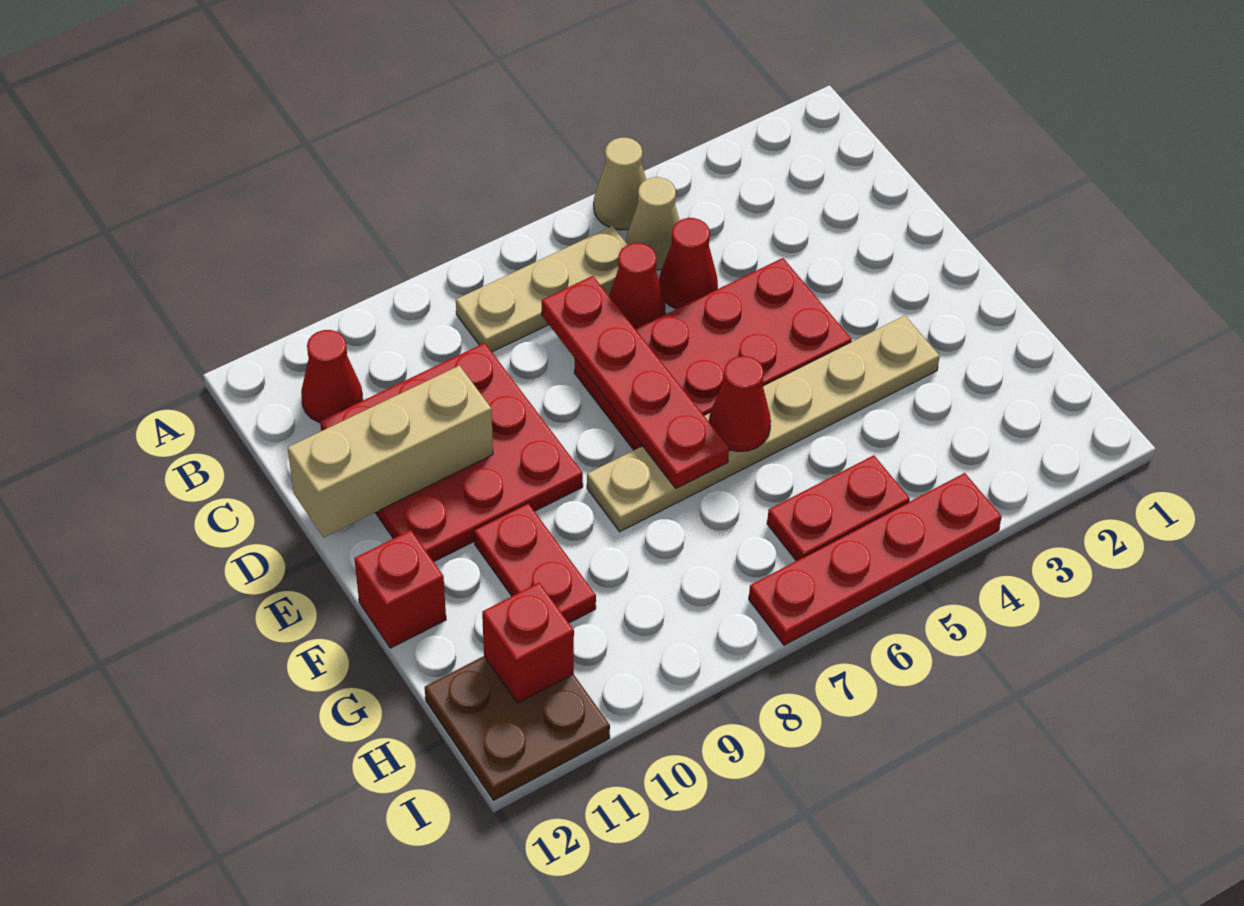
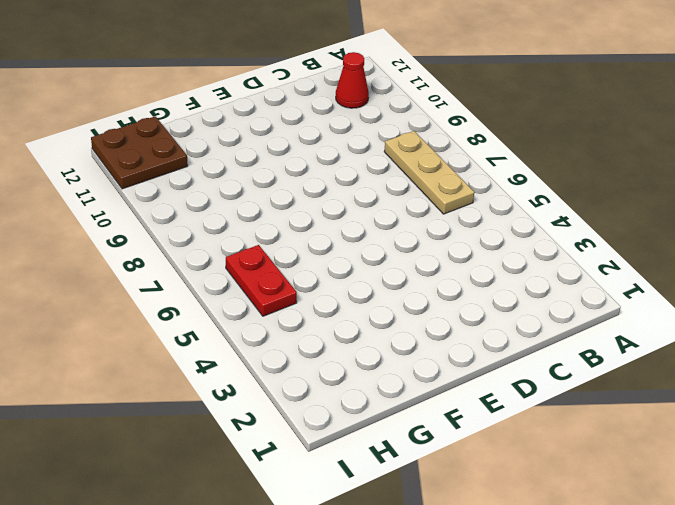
none -> tan 1x1 cone [594,138,646,230]
none -> tan 1x1 cone [626,177,679,270]
none -> red 1x1 cone [659,218,718,309]

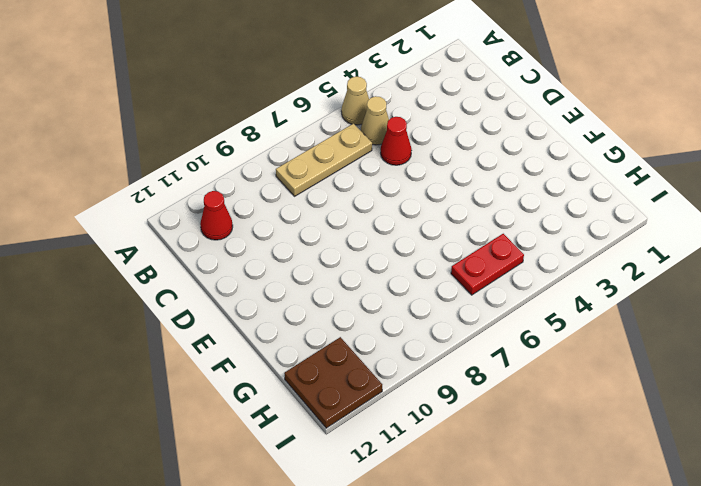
none -> red 1x1 cone [609,243,666,329]
none -> red 3x3 plate [320,343,583,562]
none -> red 2x4 plate [574,258,852,450]

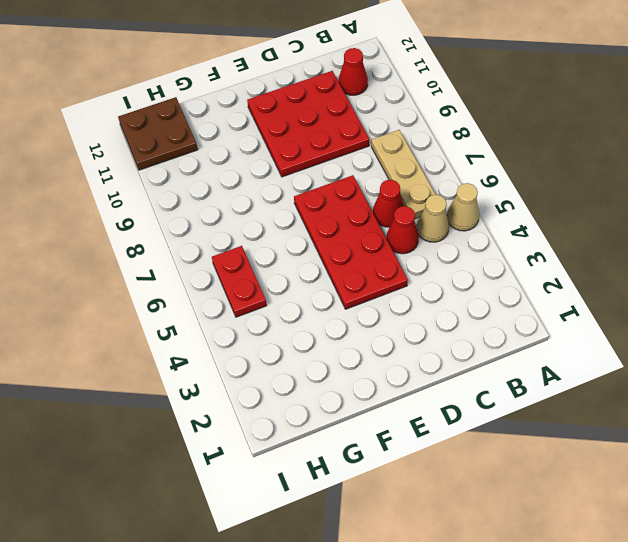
none -> tan 1x6 plate [587,316,940,532]
none -> red 1x2 plate [474,503,596,623]
none -> red 1x1 brick [355,530,446,648]

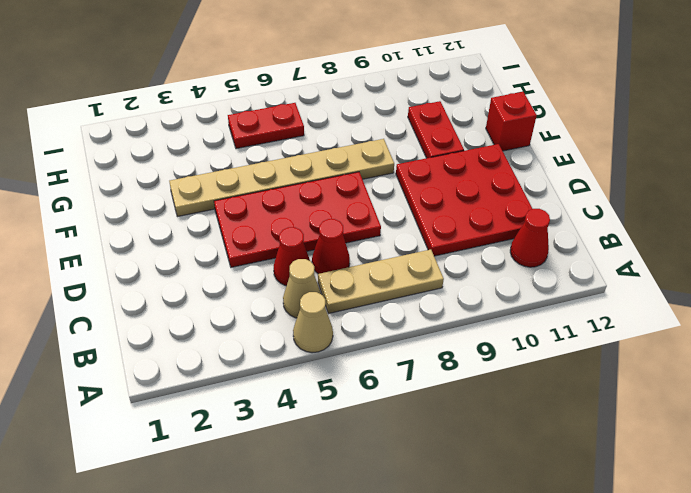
none -> brown 2x2 plate [425,656,610,800]
none -> red 1x4 plate [749,473,1002,645]
none -> red 1x4 plate [542,276,729,488]

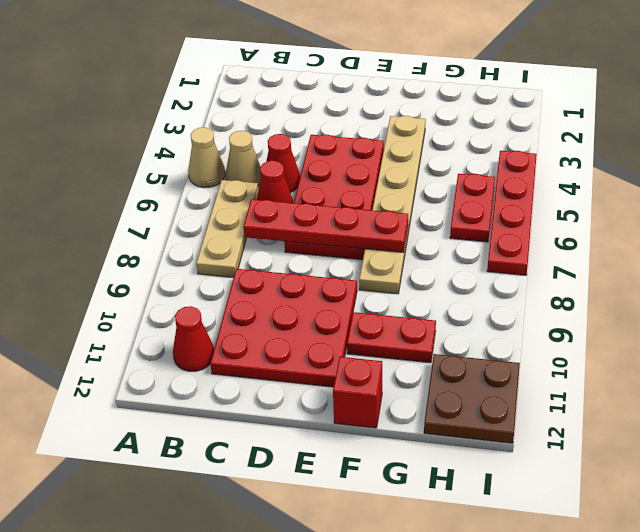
none -> tan 1x3 brick [288,366,493,537]
none -> red 1x1 cone [709,356,771,452]
none -> red 1x1 brick [482,583,574,703]

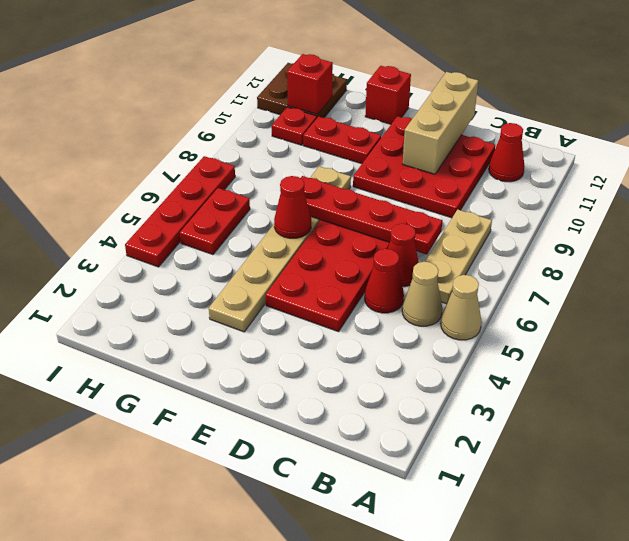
red 1x1 plate [272,107,317,145] -> none

